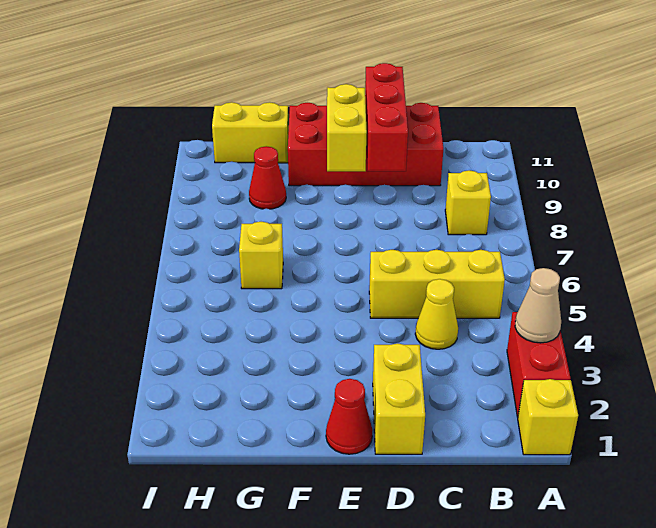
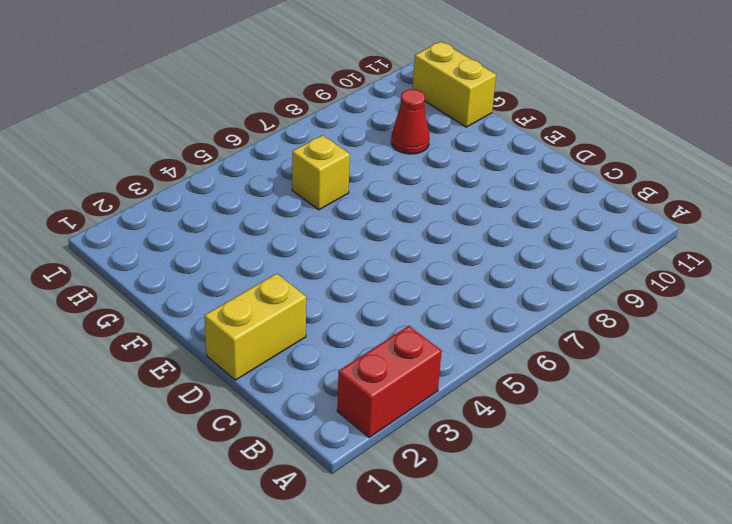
none -> yellow 1x1 brick [518,379,578,455]
none -> yellow 1x3 brick [369,250,505,318]
none -> yellow 1x1 brick [445,170,491,235]

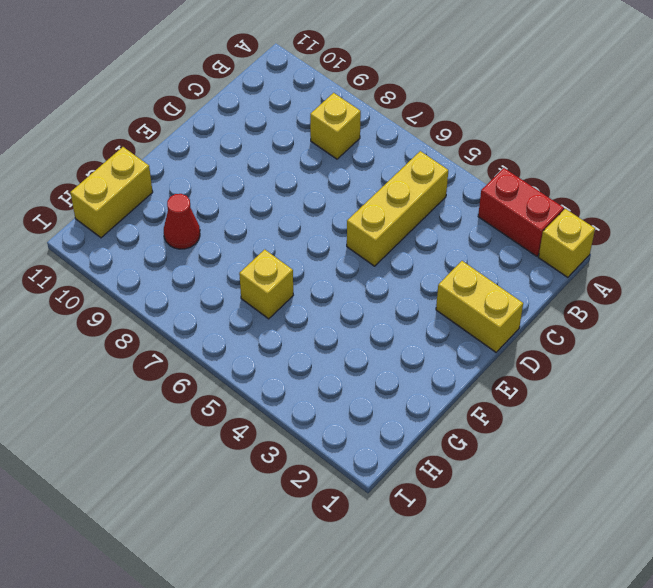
none -> yellow 1x1 cone [415,279,458,349]
none -> red 2x4 brick [288,103,443,186]
none -> red 1x1 cone [326,379,372,454]

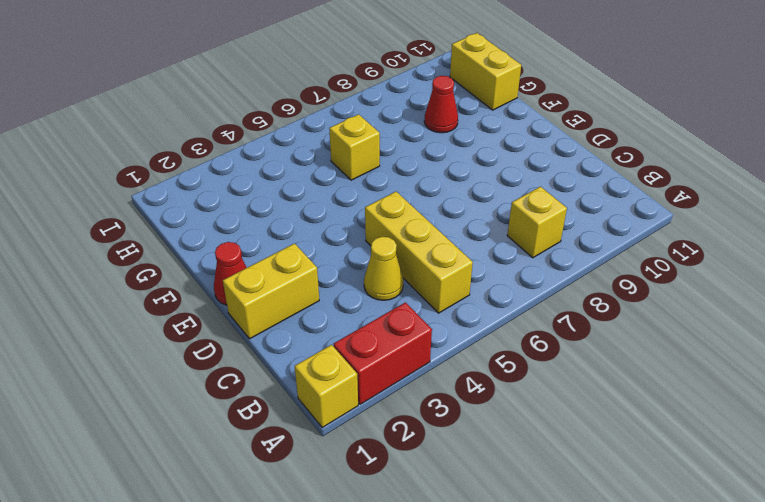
none -> red 2x4 brick [288,103,443,186]
none -> tan 1x1 cone [515,268,561,343]
none -> red 1x3 brick [365,63,408,171]

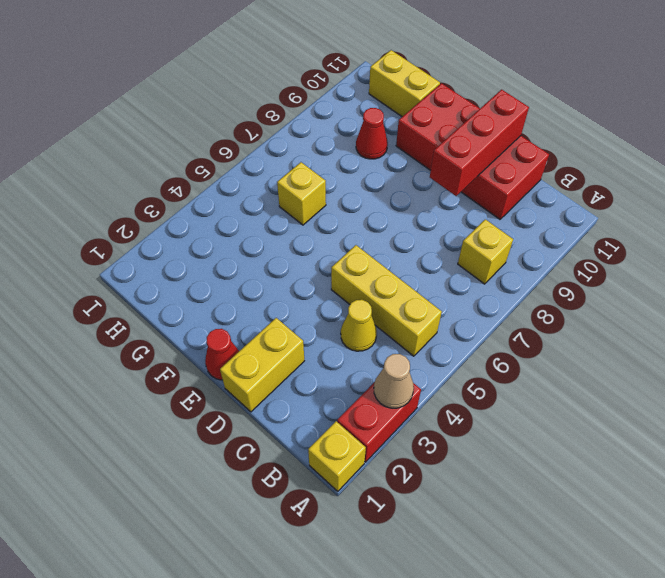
none -> yellow 1x2 brick [327,84,367,171]

